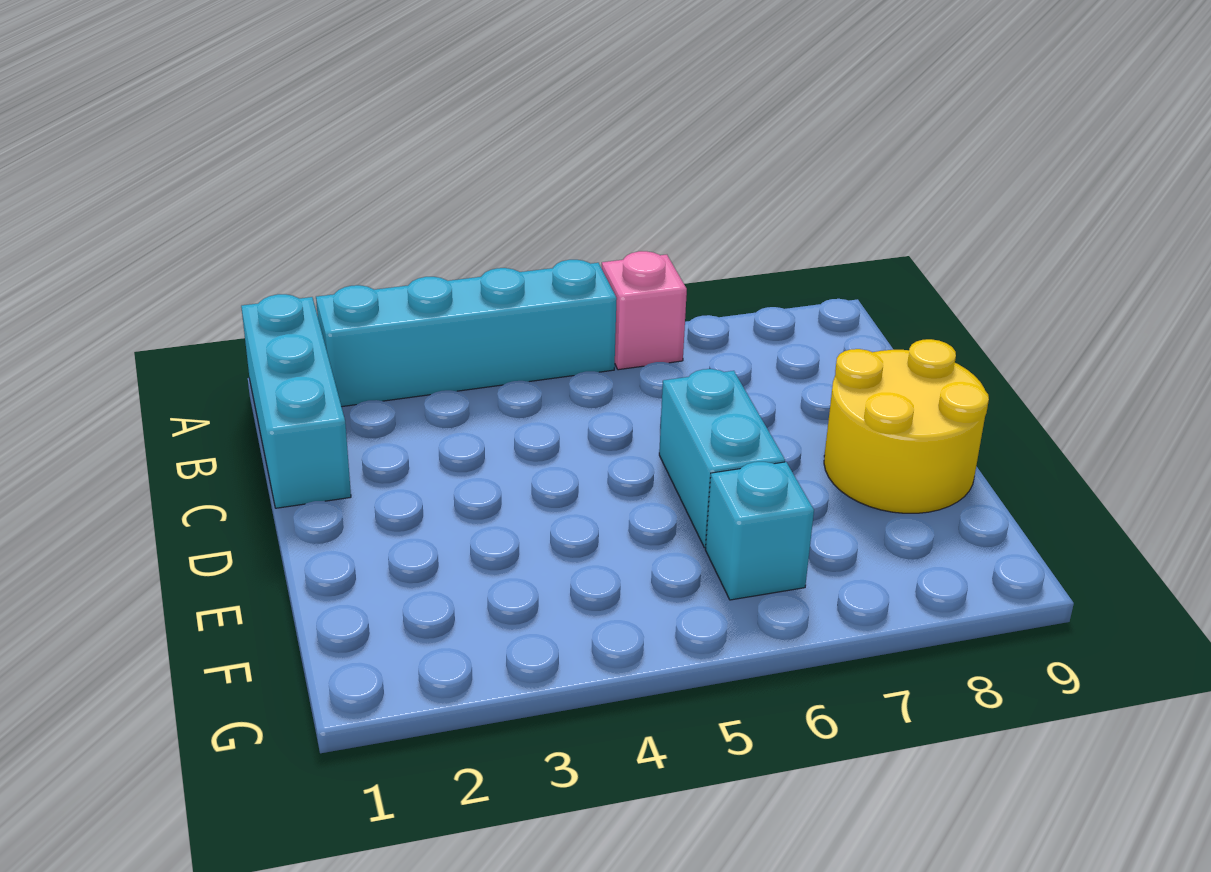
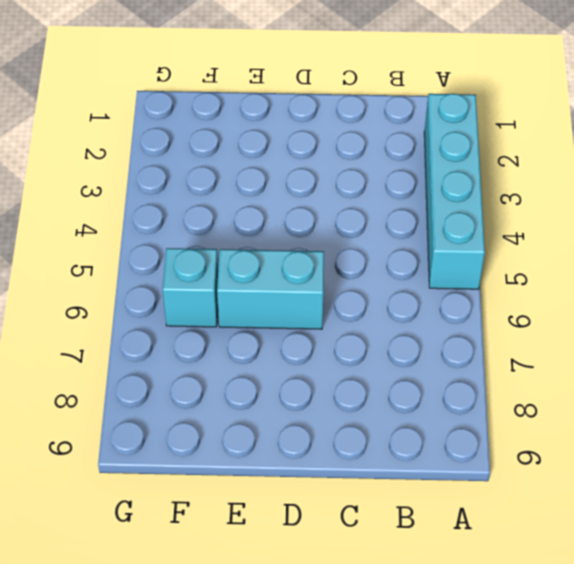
none -> cyan 1x3 brick [241,294,351,508]
none -> pink 1x1 brick [602,251,687,370]

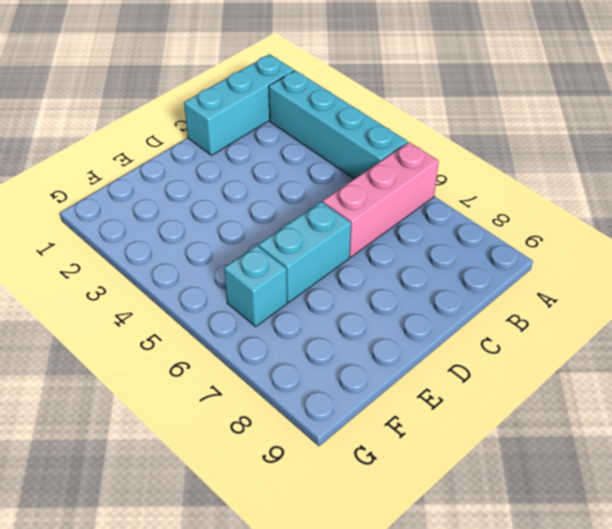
pink 1x3 brick [323,142,439,257] -> pink 1x1 brick [602,251,687,370]
none -> yellow 2x2 round brick [824,339,989,513]

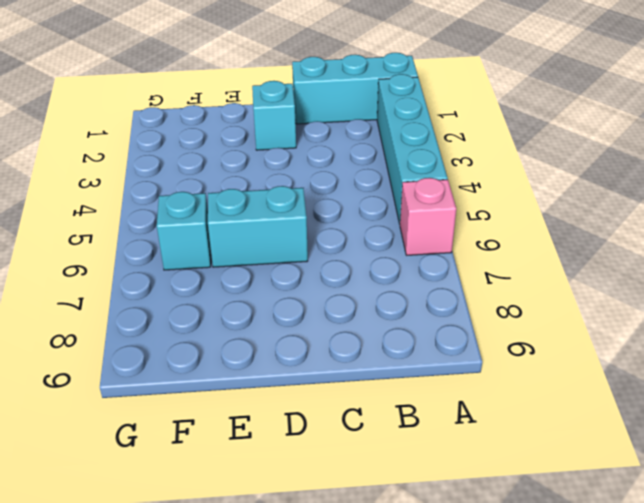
cyan 1x1 brick [252,81,296,150] -> none
none -> yellow 2x2 round brick [824,339,989,513]

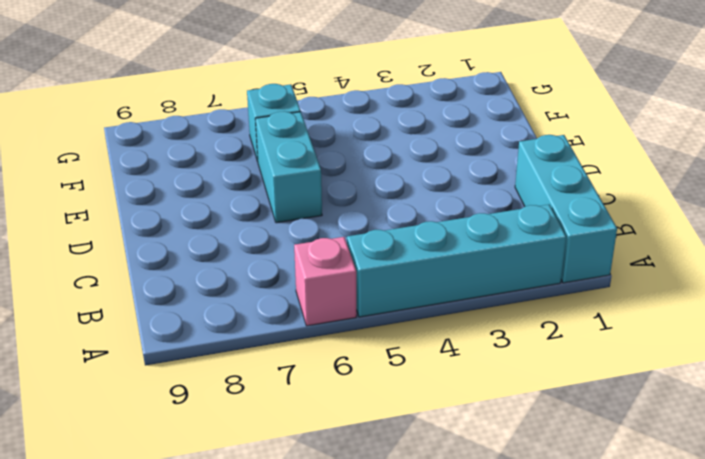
none -> yellow 2x2 round brick [824,339,989,513]

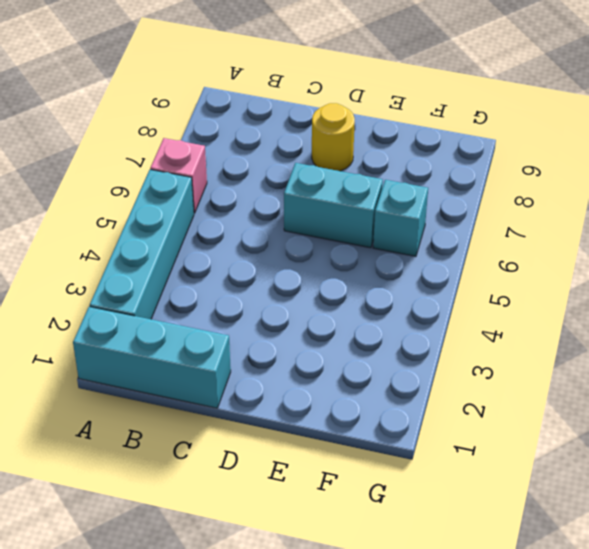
yellow 1x1 round brick [312,103,355,171] -> yellow 2x2 round brick [824,339,989,513]

